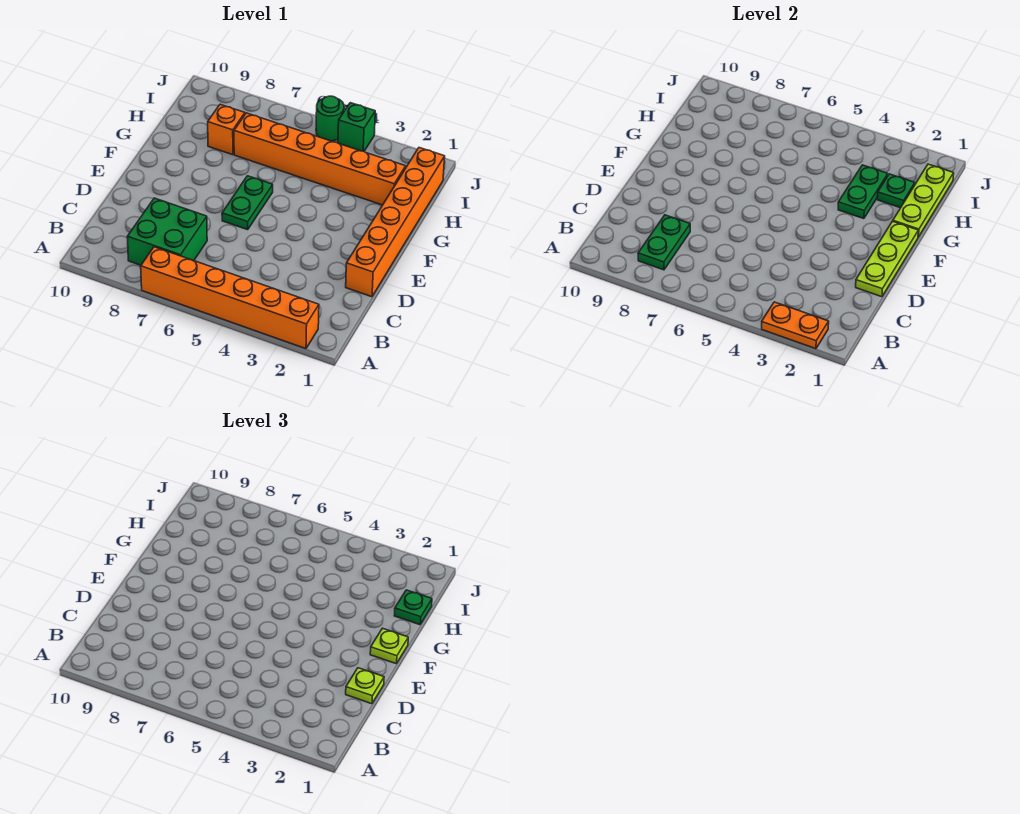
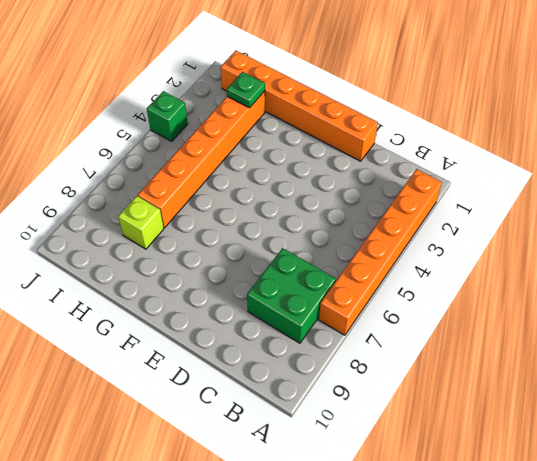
lime 1x1 brick [118,196,164,249] -> orange 1x1 brick [208,104,245,155]
none -> green 1x2 plate [222,176,273,230]
none -> green 1x1 round brick [316,96,344,141]
none -> orange 1x2 plate [762,302,829,349]

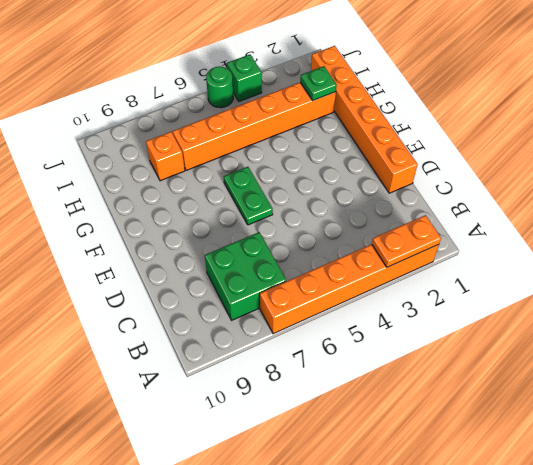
none -> green 1x2 plate [638,215,690,270]
none -> lime 1x3 plate [856,221,918,297]
none -> lime 1x3 plate [893,164,954,237]

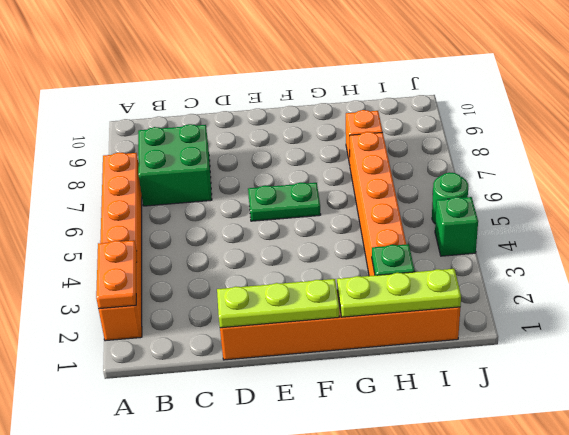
none -> green 1x2 plate [638,215,690,270]
none -> green 1x2 plate [838,165,888,219]
none -> lime 1x1 plate [346,668,384,704]

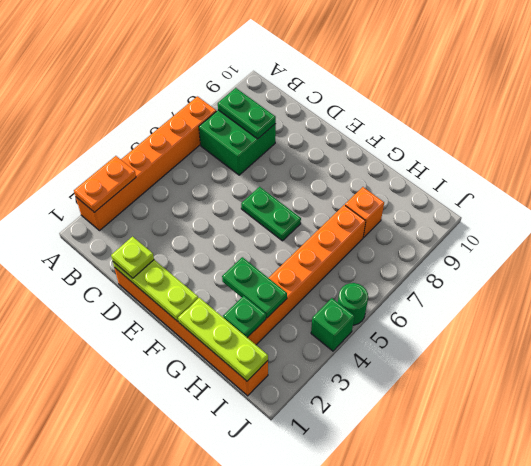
none -> lime 1x1 plate [370,628,408,664]
none -> green 1x1 plate [394,590,432,625]

